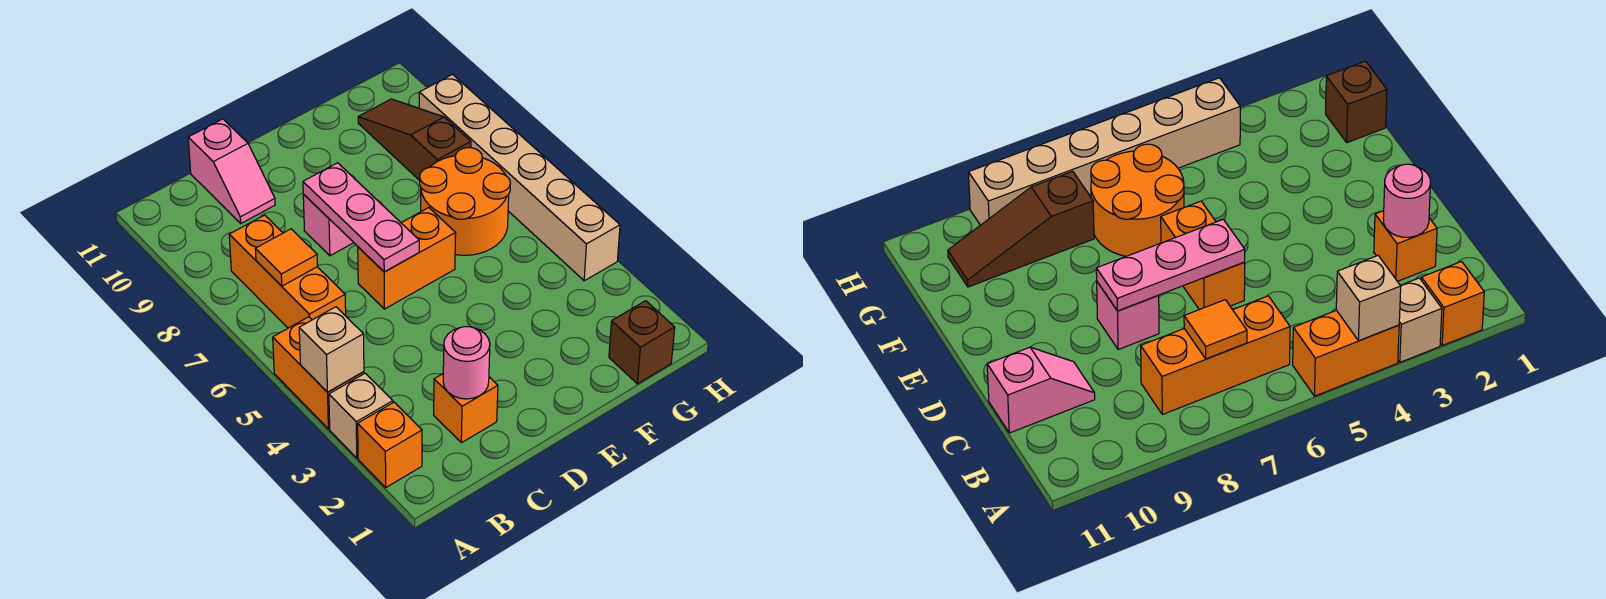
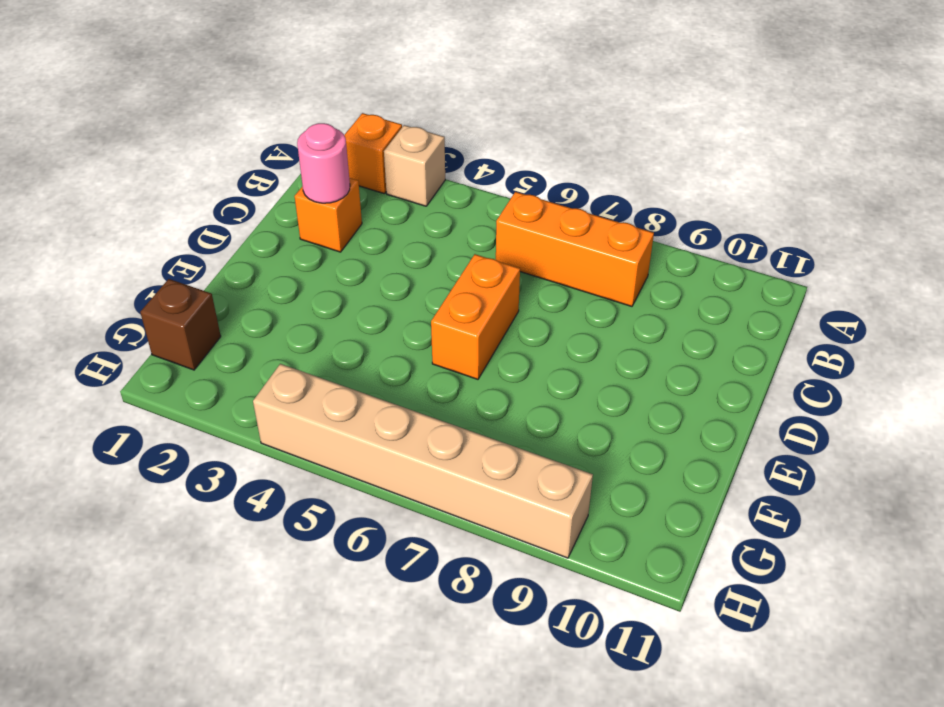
none -> orange 1x2 brick [273,317,364,429]
none -> pink 1x2 slope [188,119,275,223]
none -> pink 1x1 brick [303,194,354,256]

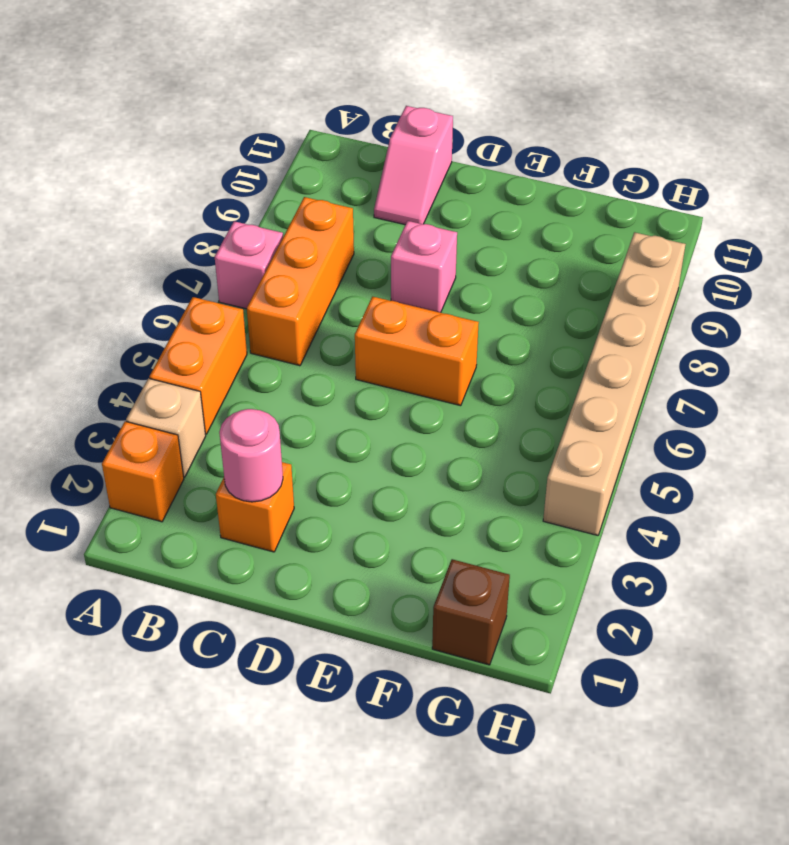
pink 1x1 brick [215,221,283,309] -> none
none -> orange 2x2 round brick [420,148,510,255]
none -> brown 1x3 slope [358,99,471,181]
none -> tan 1x1 brick [299,307,364,392]

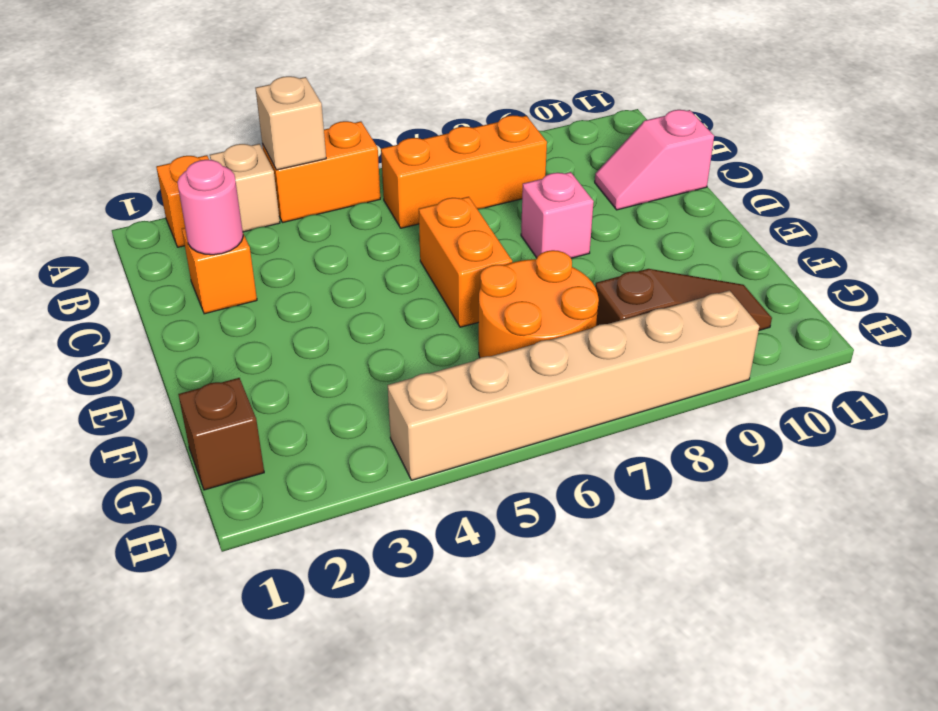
none -> orange 1x1 tile [255,229,318,286]
none -> pink 1x3 plate [303,163,419,272]

